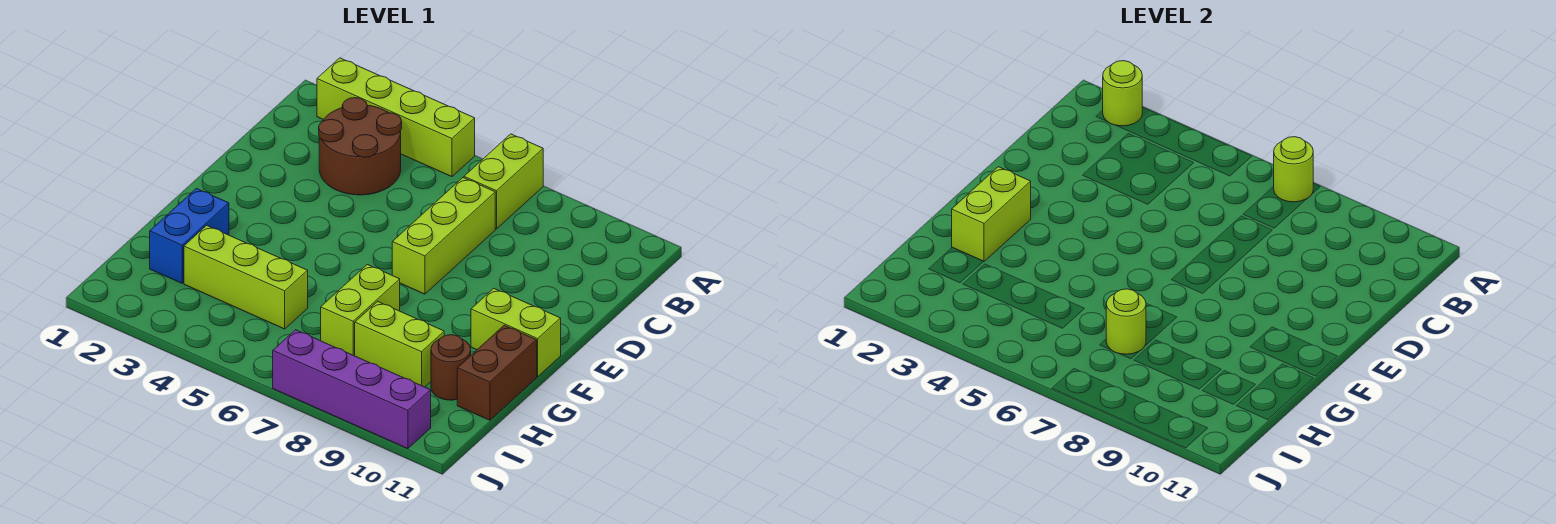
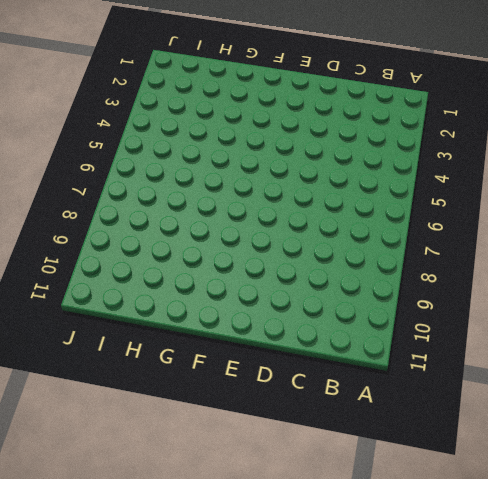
none -> lime 1x4 brick [317,58,475,177]
none -> lime 1x2 brick [464,134,543,229]
none -> brown 2x2 round brick [319,98,402,195]

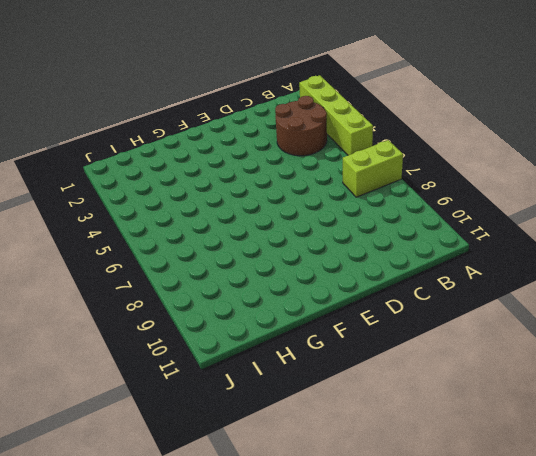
none -> lime 1x3 brick [392,178,495,294]
none -> lime 1x2 brick [471,289,561,377]
none -> blue 1x2 brick [150,188,229,283]

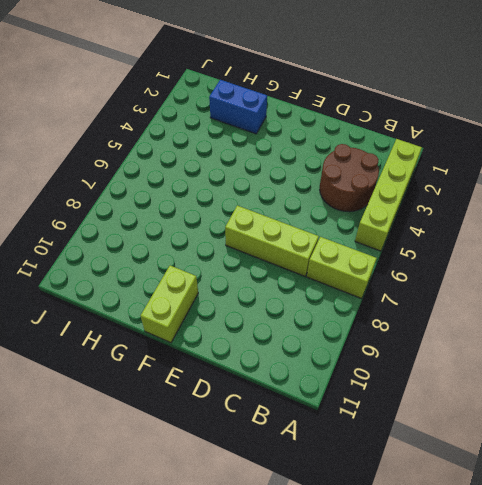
none -> lime 1x2 brick [321,265,400,356]
none -> brown 1x2 brick [457,325,537,420]
none -> lime 1x3 brick [184,225,308,329]

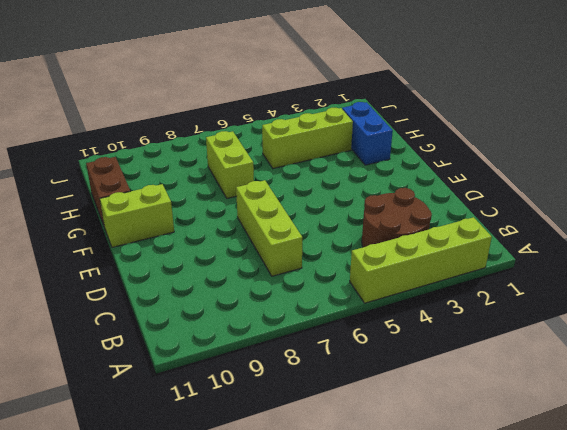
none -> lime 1x2 brick [464,134,543,229]
none -> lime 1x2 brick [355,302,444,387]
none -> brown 1x1 round brick [431,335,471,400]

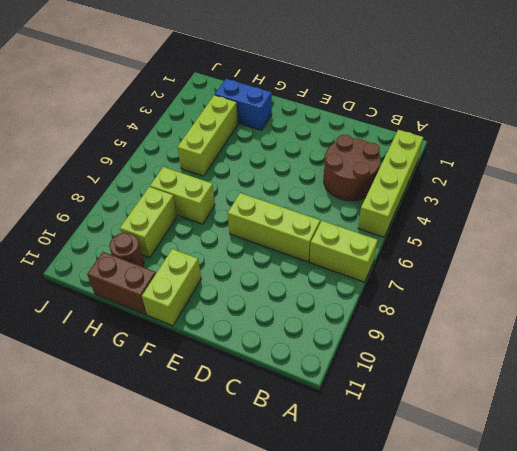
none -> purple 1x4 brick [273,330,431,449]
none -> lime 1x1 round brick [1103,61,1142,126]
none -> lime 1x1 round brick [1274,137,1313,202]

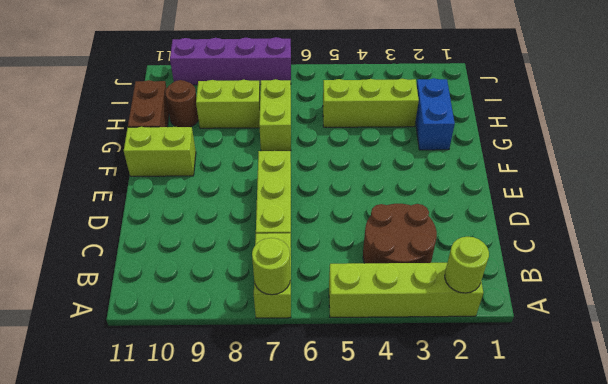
none -> lime 1x2 brick [952,167,1031,262]
none -> lime 1x1 round brick [1106,289,1146,354]

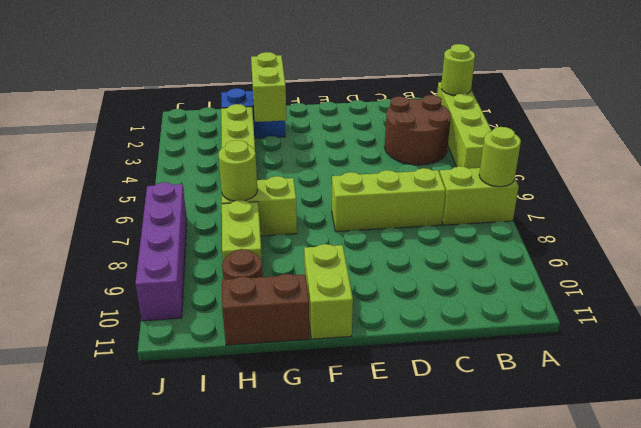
lime 1x2 brick [251,52,287,122] -> lime 1x2 brick turned to [952,167,1031,262]

